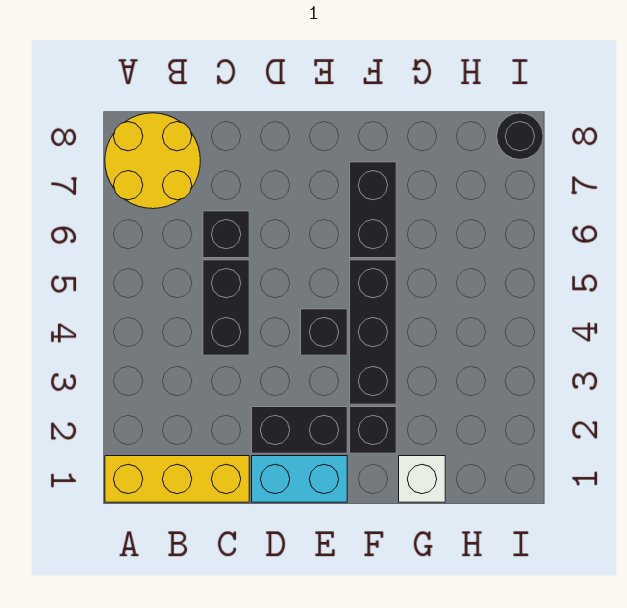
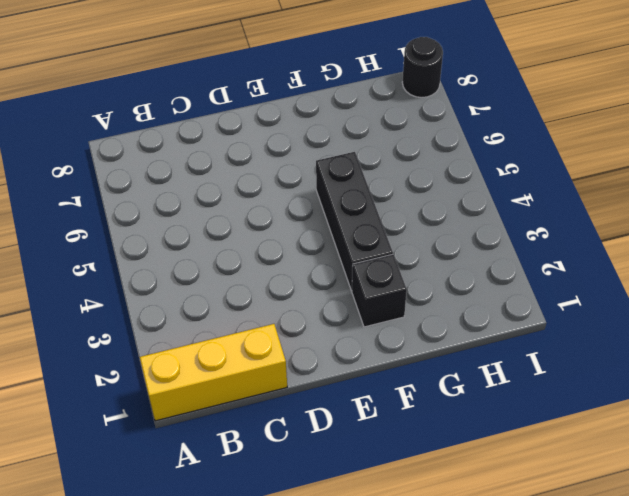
none -> yellow 2x2 round brick [105,113,200,209]
none -> black 1x2 brick [203,260,249,355]
none -> black 1x1 brick [203,211,249,258]

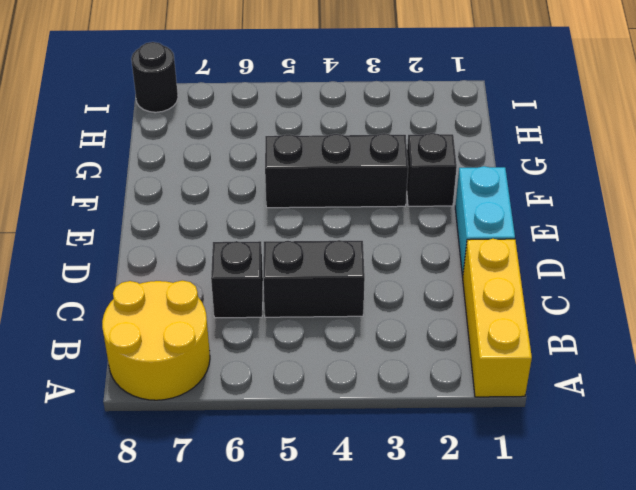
none -> black 1x2 brick [252,407,347,453]
none -> black 1x1 brick [301,309,347,355]
none -> black 1x2 brick [350,162,396,258]

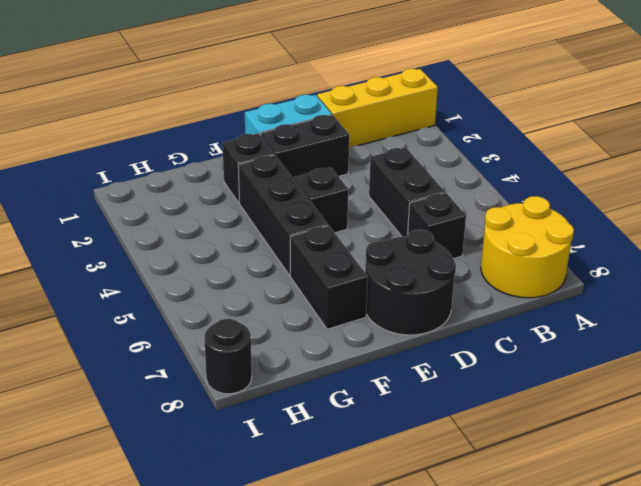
black 2x2 round brick [365,230,456,335] -> none
none -> white 1x1 brick [399,456,445,502]

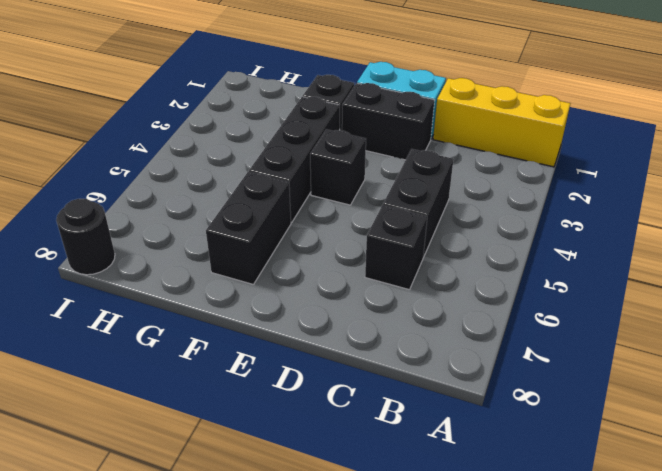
none -> yellow 2x2 round brick [105,113,200,209]
none -> white 1x1 brick [399,456,445,502]

